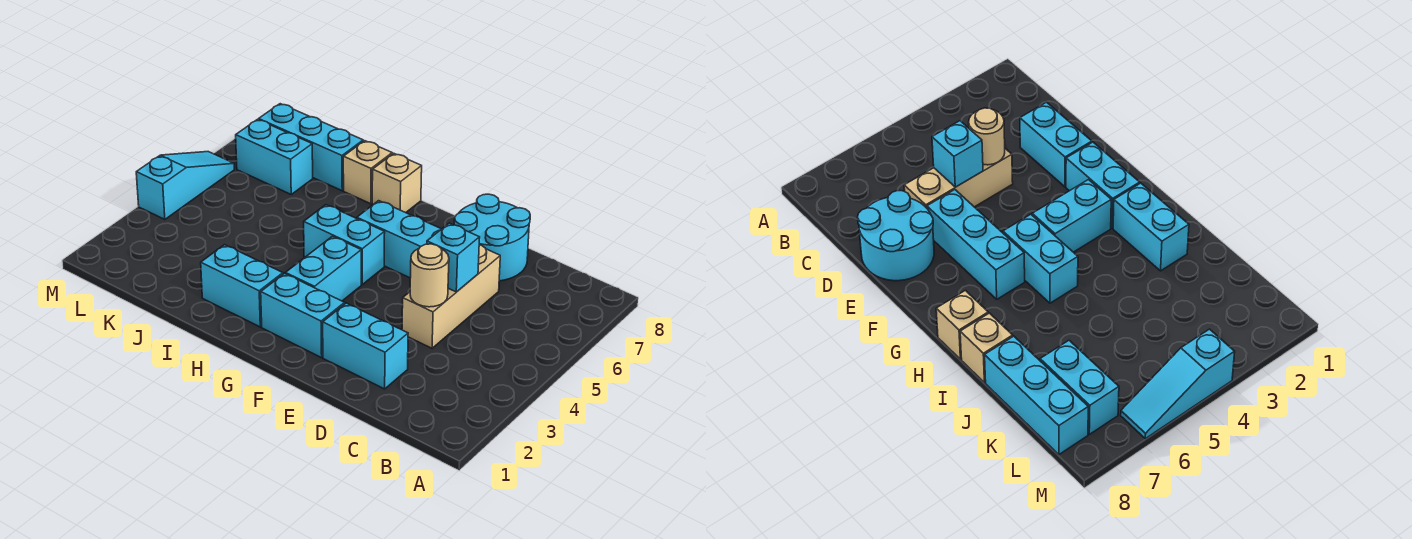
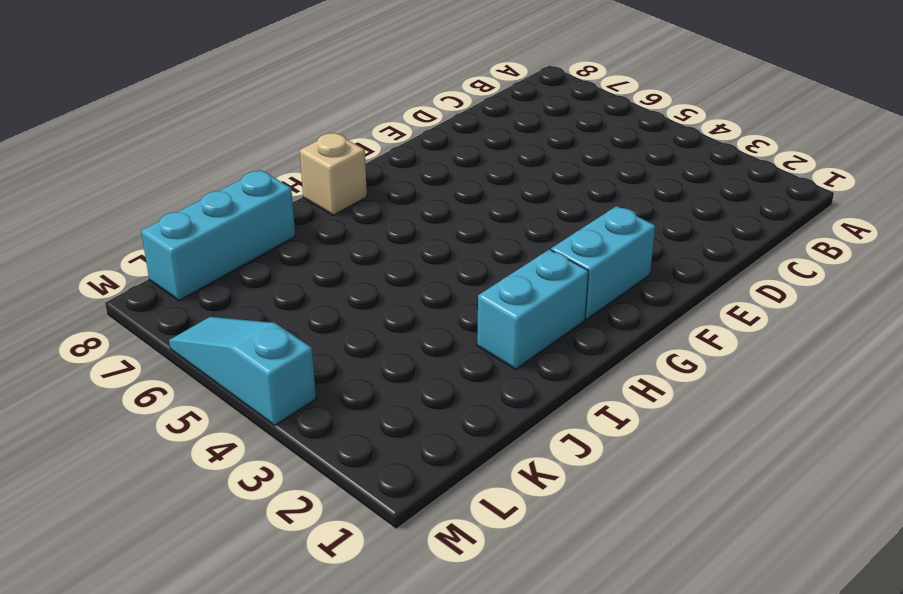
none -> cyan 1x2 brick [323,303,408,389]
none -> tan 1x3 brick [402,245,500,348]
none -> cyan 2x2 round brick [454,194,530,281]

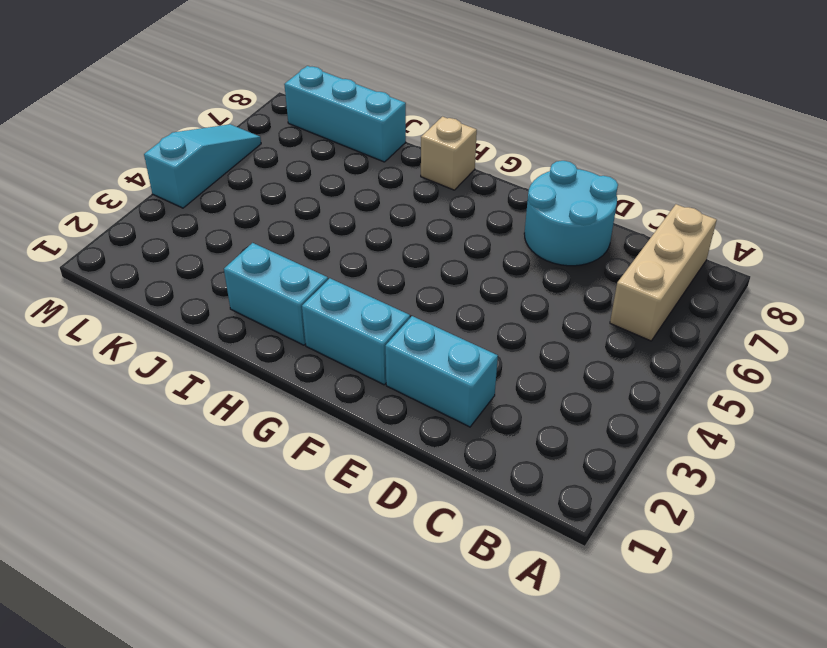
tan 1x3 brick [610,204,717,341] -> tan 1x3 brick moved to [402,245,500,348]
none -> cyan 1x3 brick [357,201,441,278]
none -> cyan 1x2 brick [285,236,361,301]
none -> cyan 1x2 brick [304,205,385,284]

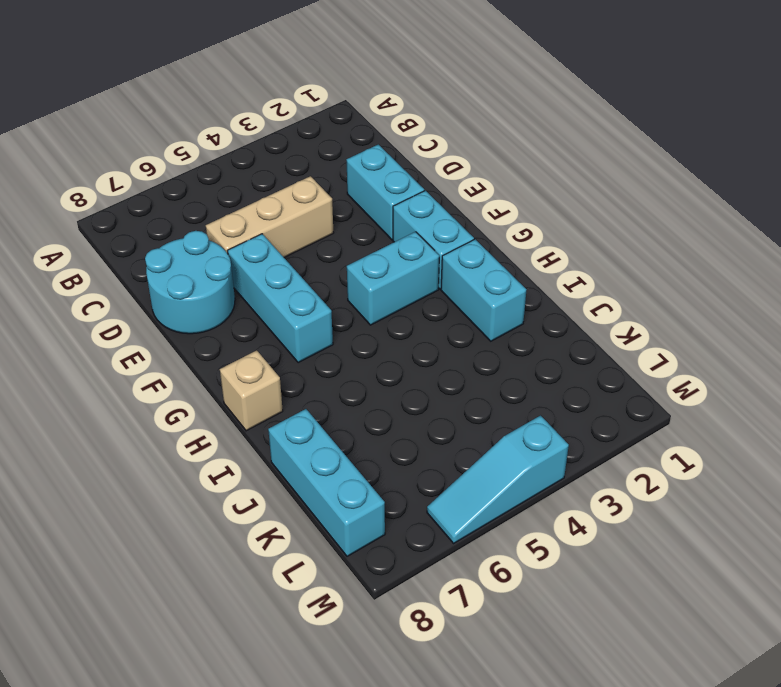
none -> cyan 1x2 brick [304,205,385,284]
none -> tan 1x1 brick [343,141,392,204]
none -> cyan 1x2 brick [236,119,313,194]

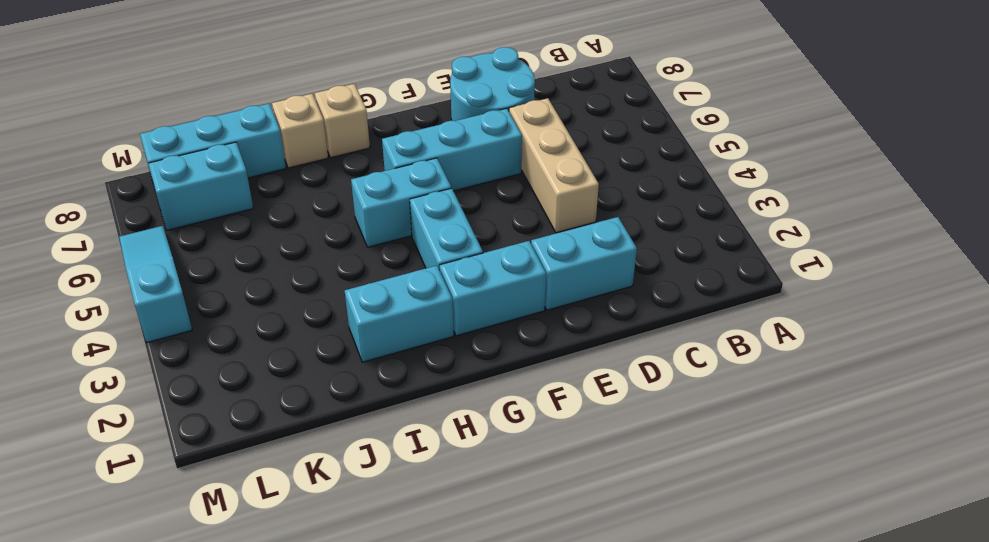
none -> tan 1x1 round brick [410,244,449,307]
none -> cyan 1x1 brick [427,223,480,292]

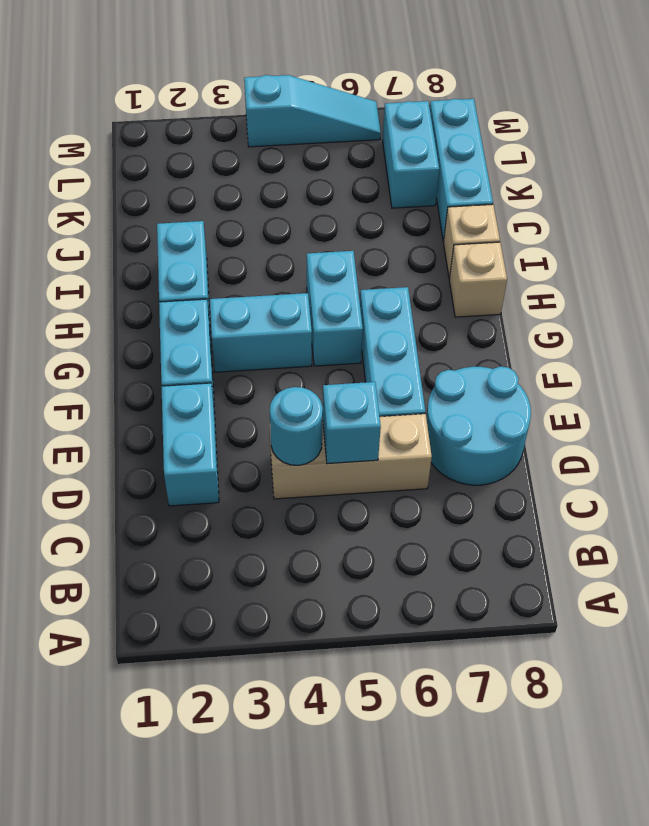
cyan 1x1 round brick [270,387,323,465] -> tan 1x1 round brick [410,244,449,307]

